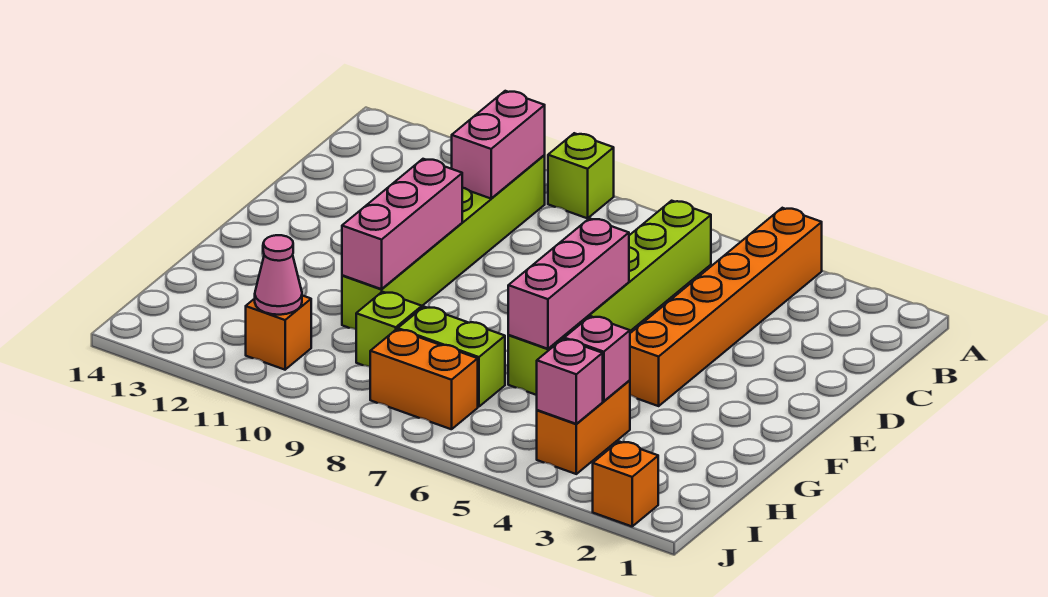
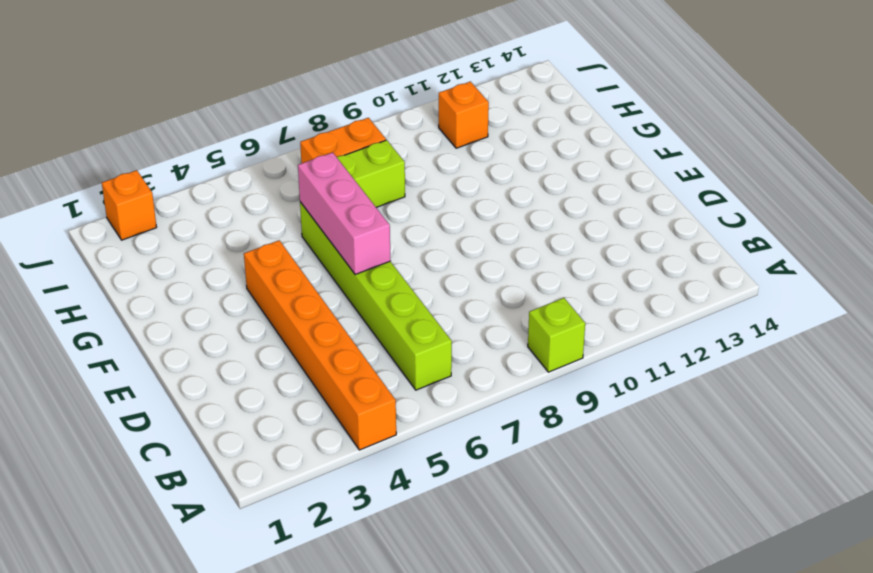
none -> lime 1x6 brick [342,155,545,329]
none -> orange 1x2 brick [537,380,630,474]
none -> lime 1x1 brick [356,292,422,367]

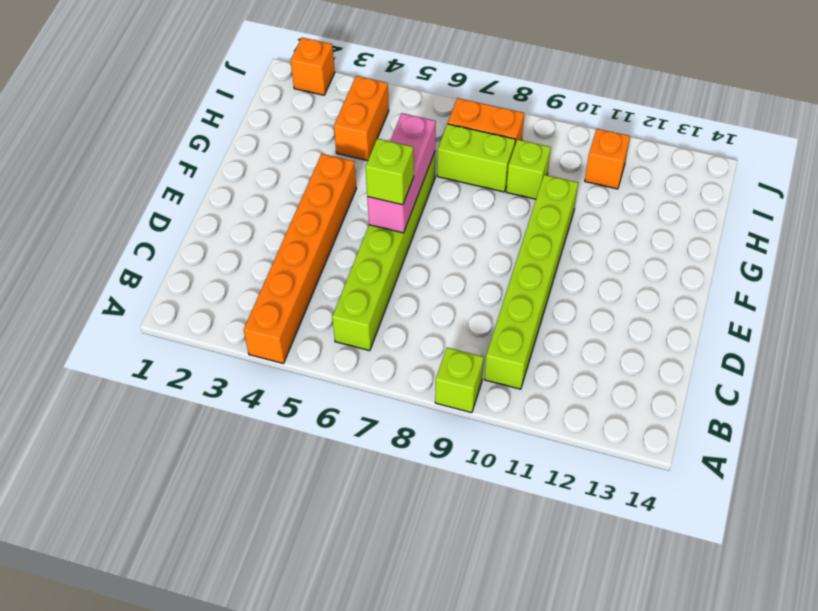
lime 1x1 brick [365,139,414,205] -> none
none -> pink 1x2 brick [452,91,545,199]
none -> pink 1x3 brick [342,159,462,289]
none -> pink 1x1 brick [564,316,630,401]

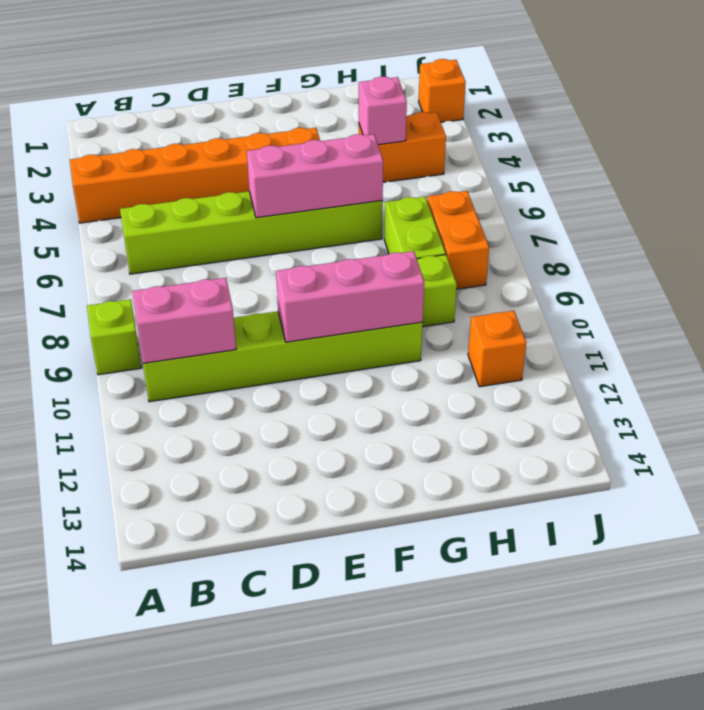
none -> pink 1x1 brick [537,339,603,424]
none -> pink 1x1 cone [255,235,302,315]

